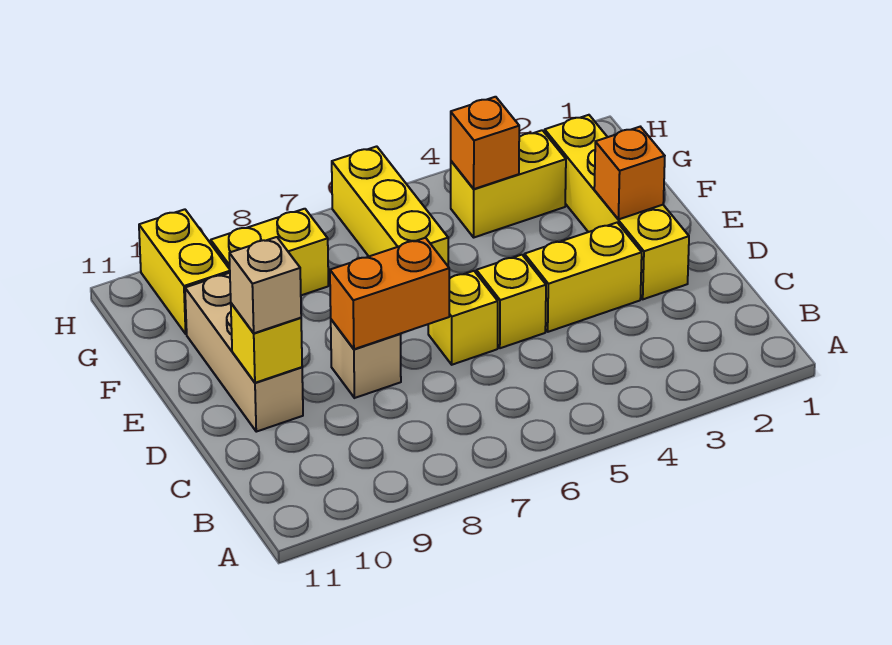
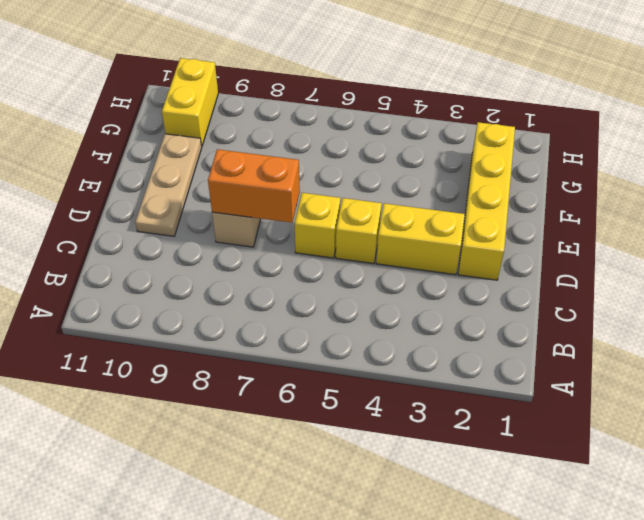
tan 1x3 plate [135,134,202,236] -> tan 1x3 brick [185,273,303,432]
none -> yellow 1x3 brick [332,146,448,266]
none -> yellow 1x2 brick [451,130,566,237]
none -> yellow 1x2 brick [211,209,328,295]

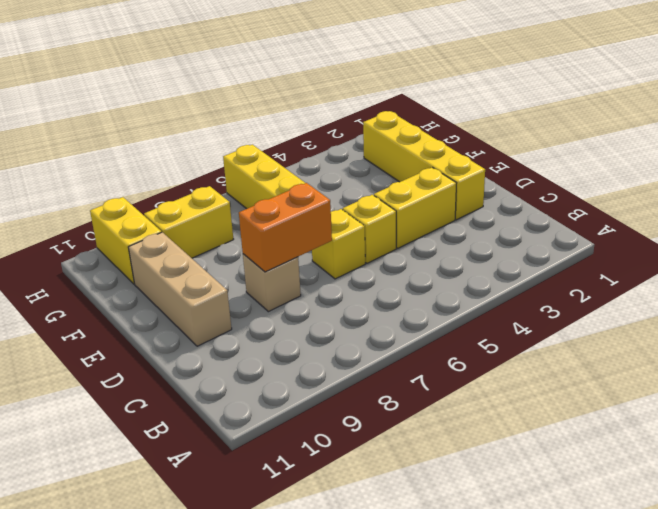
none -> yellow 1x2 brick [451,130,566,237]
none -> yellow 1x1 brick [231,303,302,383]
none -> orange 1x1 brick [594,127,665,219]

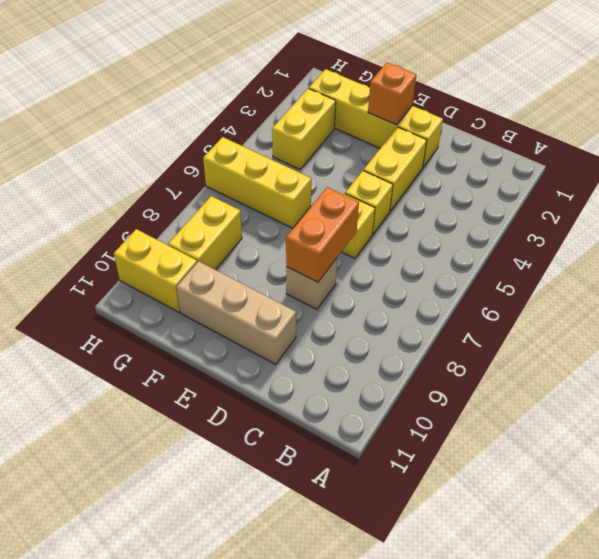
none -> yellow 1x1 brick [231,303,302,383]
none -> orange 1x1 brick [451,97,519,189]
none -> tan 1x1 brick [229,237,301,333]

